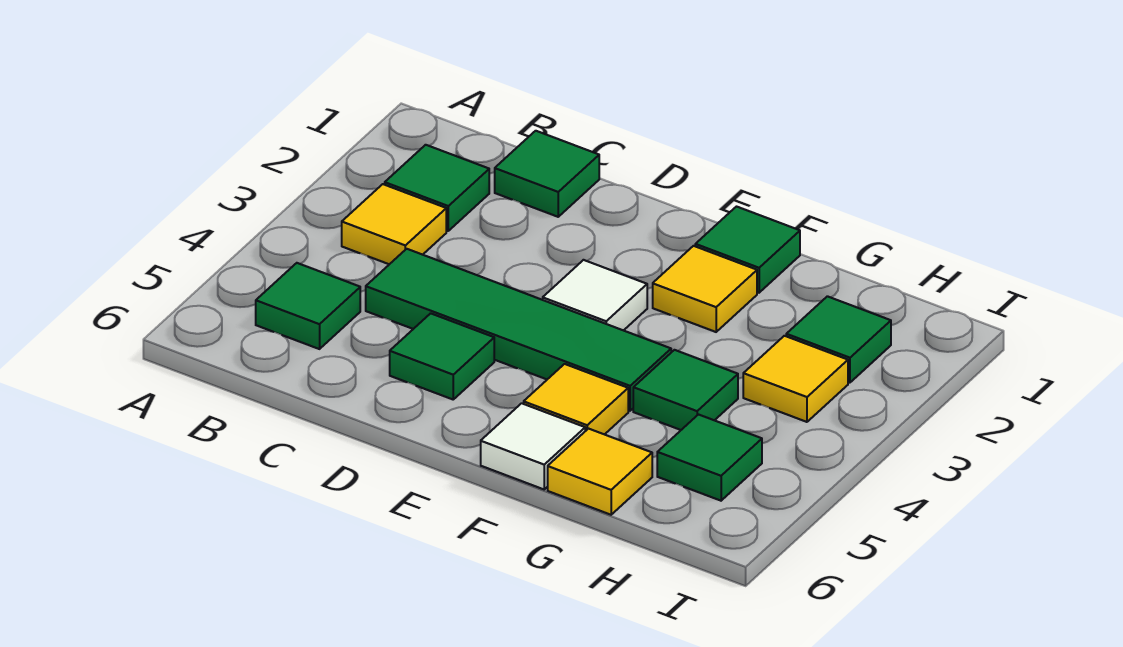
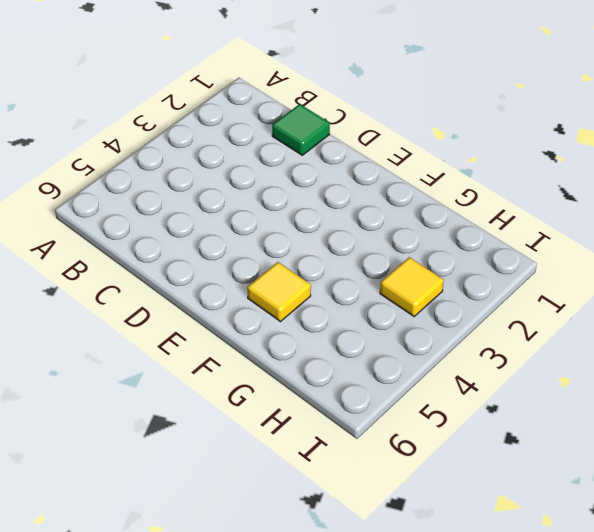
none -> green 1x1 tile [385,145,489,231]
none -> yellow 1x1 tile [342,184,446,264]
none -> green 1x1 tile [256,263,360,349]

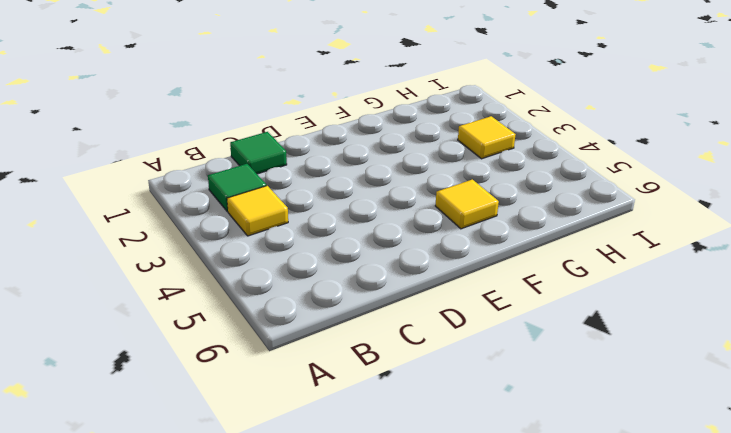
none -> green 1x1 tile [256,263,360,349]
none -> green 1x4 tile [366,249,671,411]
none -> green 1x1 tile [390,313,494,399]

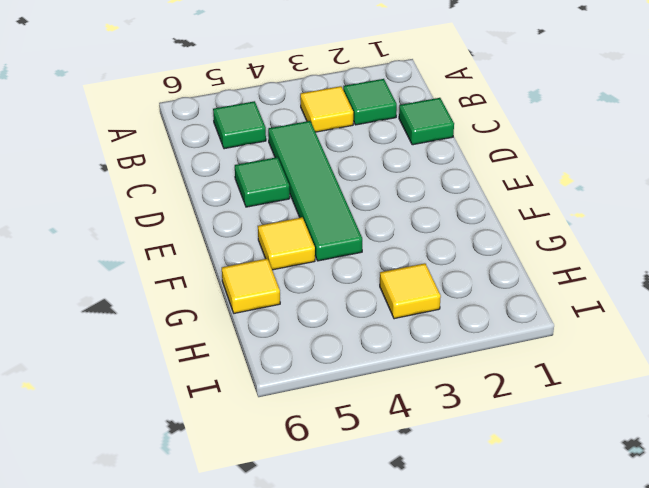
none -> white 1x1 tile [543,260,647,331]
none -> green 1x1 tile [695,207,800,293]
none -> yellow 1x1 tile [653,246,757,332]

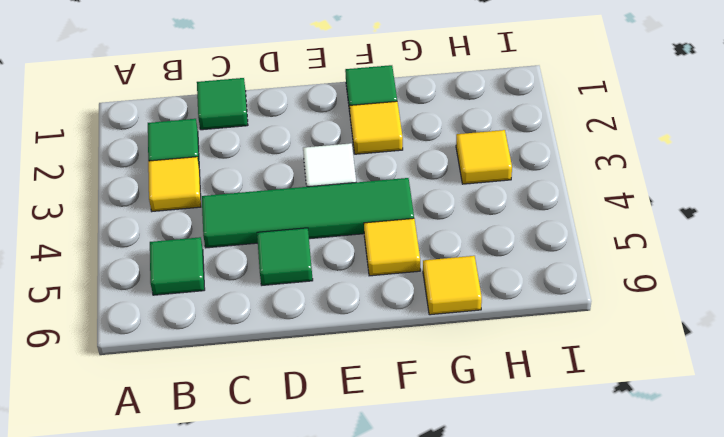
none -> white 1x1 tile [481,403,585,489]
none -> green 1x1 tile [633,350,738,430]
none -> green 1x1 tile [786,296,891,383]

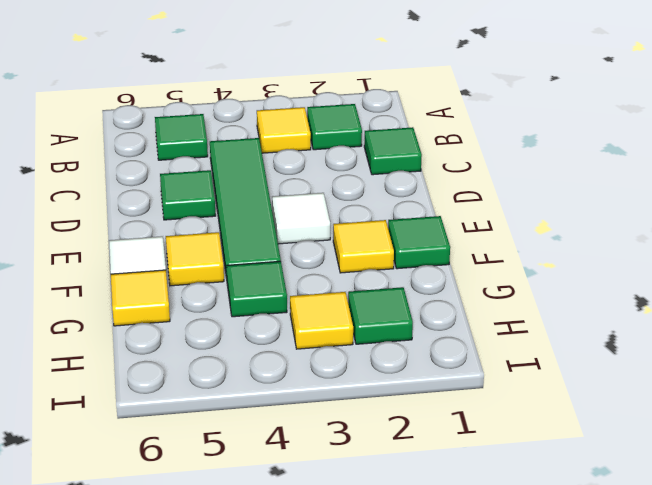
none -> green 1x1 tile [657,415,762,501]

